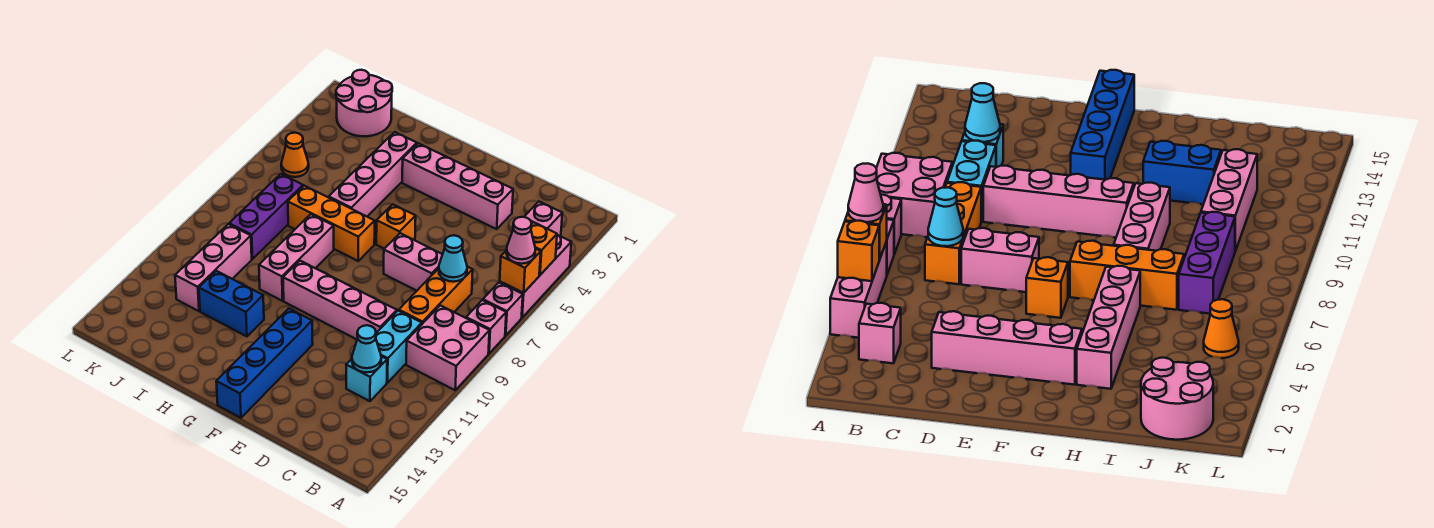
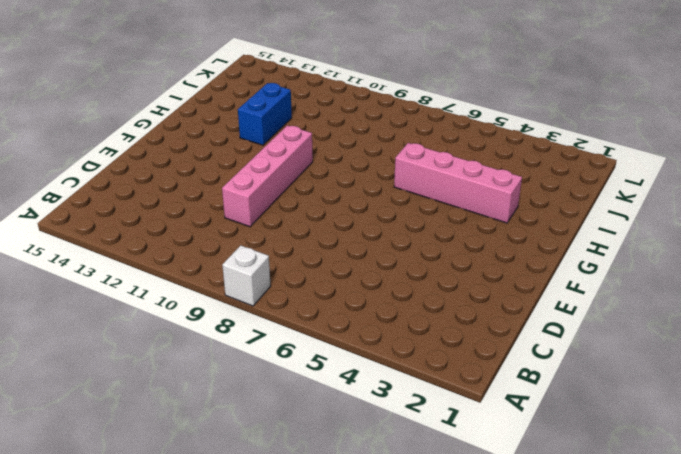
white 1x1 brick [222,245,271,306] -> pink 1x1 brick [466,300,506,353]
none -> pink 1x3 brick [500,235,571,317]
none -> pink 1x1 brick [483,282,523,336]
none -> pink 2x2 brick [406,305,489,390]

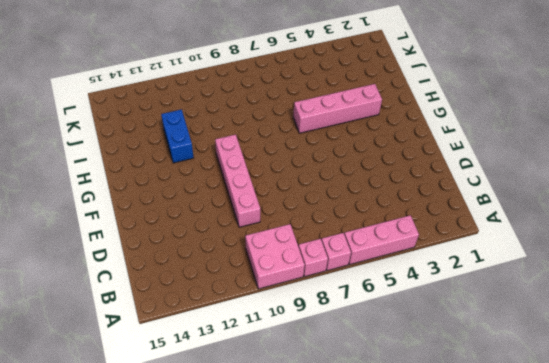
none -> pink 1x1 brick [524,202,562,236]
none -> orange 1x3 brick [399,267,473,324]
none -> cyan 1x2 brick [376,311,422,383]

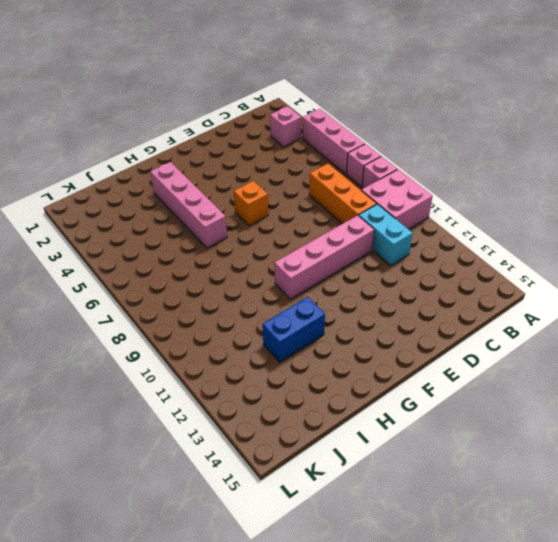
none -> cyan 1x1 brick [346,356,387,401]
none -> pink 1x4 brick [402,143,513,229]
none -> pink 1x2 brick [384,233,443,291]

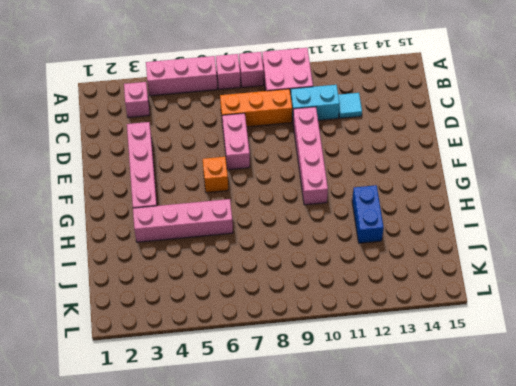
cyan 1x1 tile [338,93,362,118] -> cyan 1x1 brick [346,356,387,401]
none -> blue 1x4 brick [216,309,313,418]
none -> orange 1x3 brick [288,186,375,261]
none -> pink 1x3 brick [259,214,334,301]

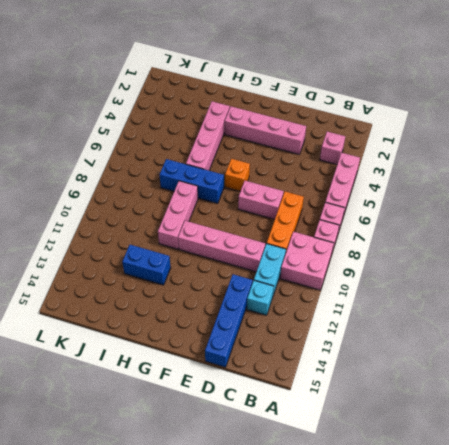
blue 1x4 brick [205,274,253,367] -> blue 1x4 brick moved to [216,309,313,418]
blue 1x3 brick [160,159,224,203] -> orange 1x3 brick [288,186,375,261]
none -> pink 2x2 round brick [336,70,392,136]
none -> purple 1x3 brick [229,174,303,259]
none -> pink 1x3 brick [175,224,252,311]

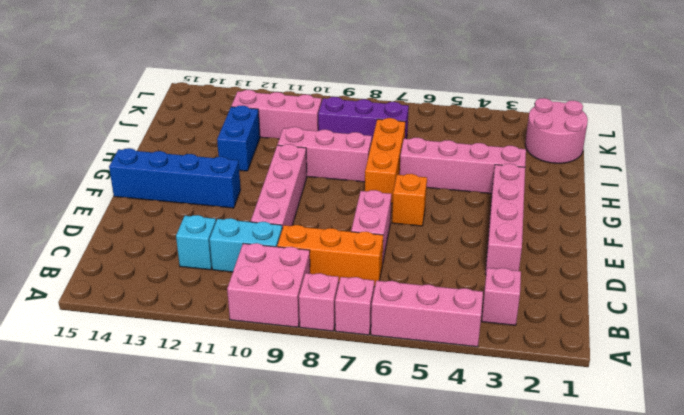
none -> orange 1x1 cone [281,133,309,177]
none -> orange 1x1 brick [531,222,557,275]
none -> orange 1x1 brick [500,249,541,293]

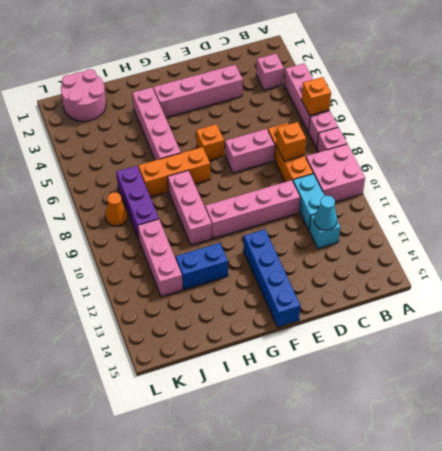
orange 1x1 brick [276,122,306,161] -> orange 1x1 brick moved to [531,222,557,275]
orange 1x1 cone [105,192,128,226] -> orange 1x1 cone moved to [281,133,309,177]
none -> cyan 1x1 cone [439,235,467,282]
none -> pink 1x1 cone [506,217,535,264]

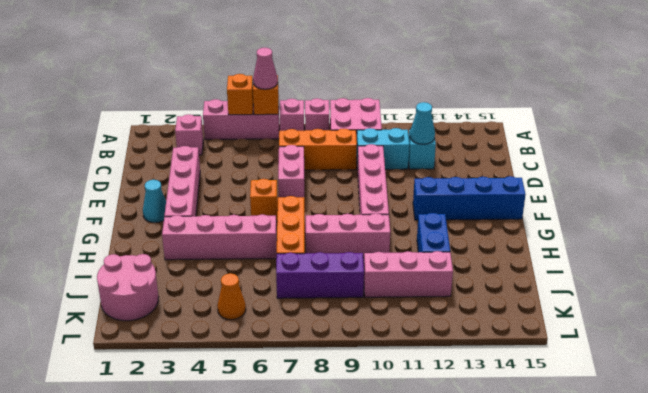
cyan 1x1 cone [143,180,166,223] -> cyan 1x1 cone moved to [439,235,467,282]

